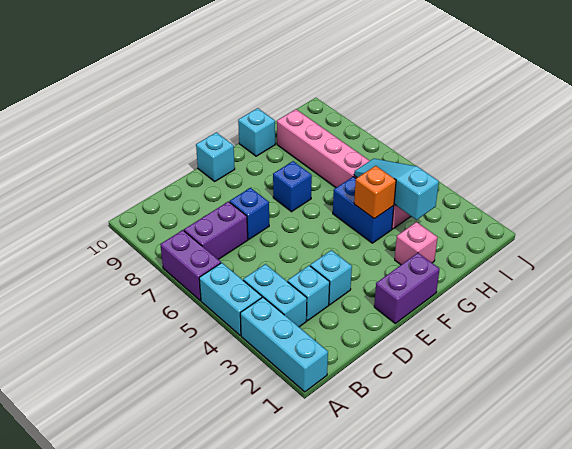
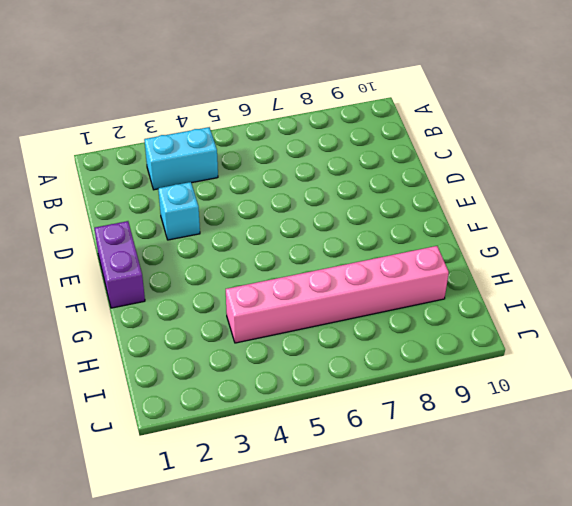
none -> cyan 1x3 brick [240,297,328,392]
none -> cyan 1x2 brick [199,263,262,336]
none -> purple 1x2 brick [160,230,221,301]

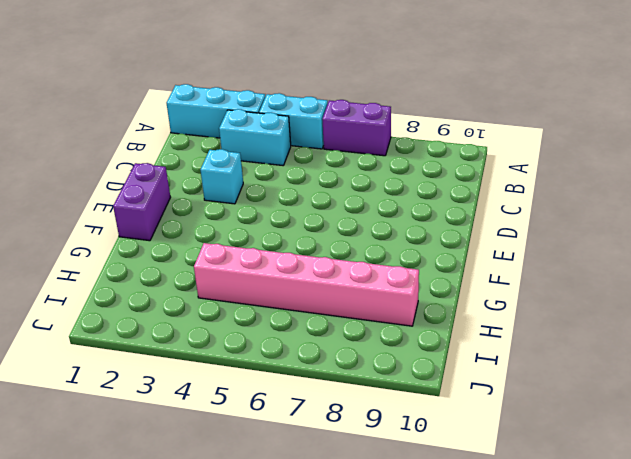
none -> purple 1x2 brick [184,201,248,259]
none -> cyan 1x1 brick [288,266,330,321]
none -> blue 1x1 brick [230,188,269,239]

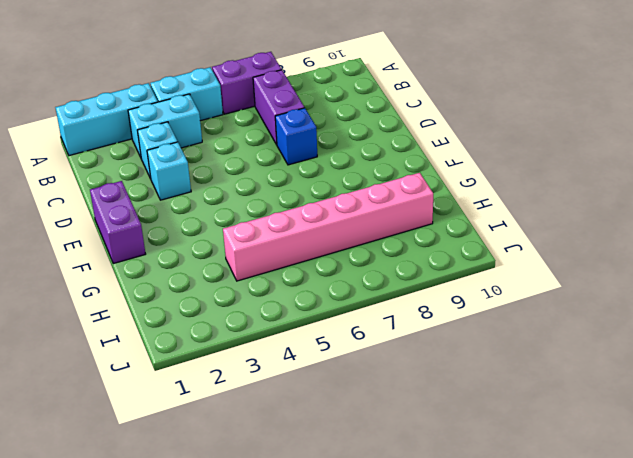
none -> cyan 1x1 brick [196,132,235,181]
none -> blue 1x1 brick [273,161,312,212]
none -> pink 1x1 brick [395,222,438,265]

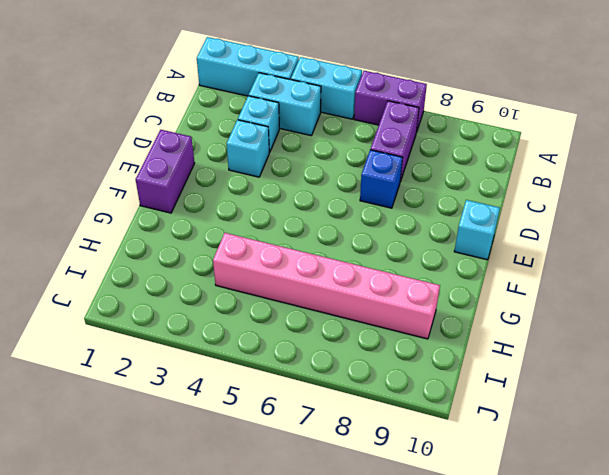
none -> blue 1x1 brick [273,161,312,212]
none -> pink 1x1 brick [395,222,438,265]
none -> blue 1x2 brick [333,177,394,243]

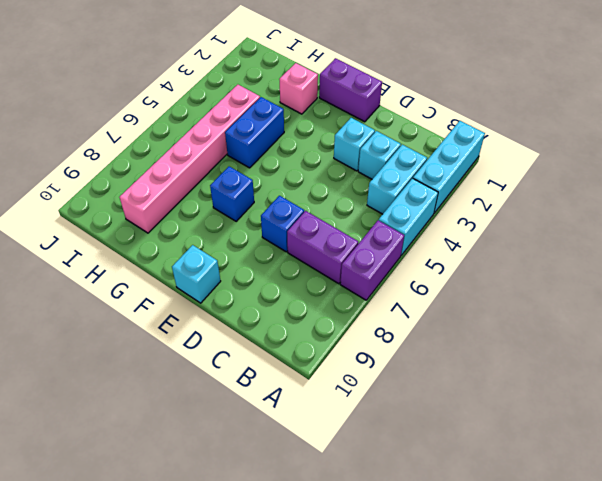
none -> cyan 1x1 brick [238,108,275,156]
none -> orange 1x1 brick [354,166,396,219]
none -> cyan 1x3 slope [354,159,439,220]

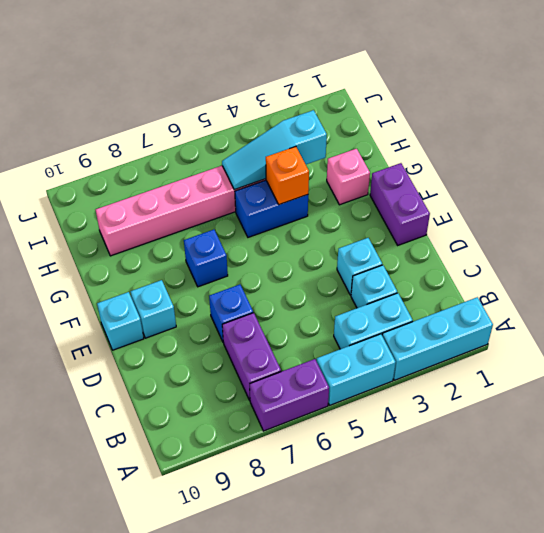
cyan 1x1 brick [130,280,176,338] -> cyan 1x1 brick moved to [238,108,275,156]

